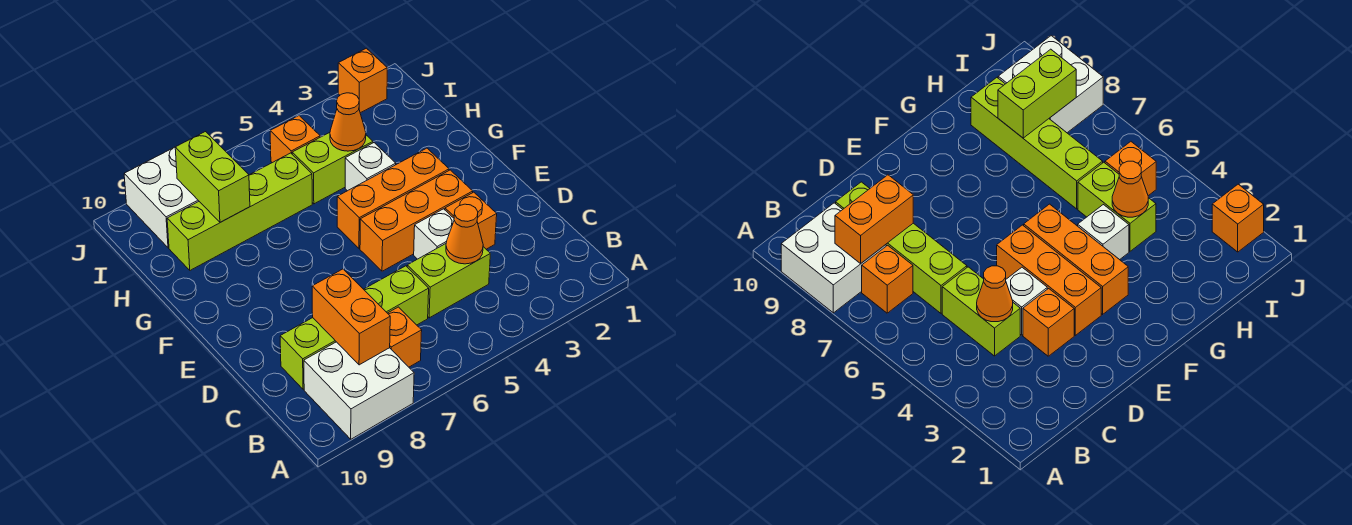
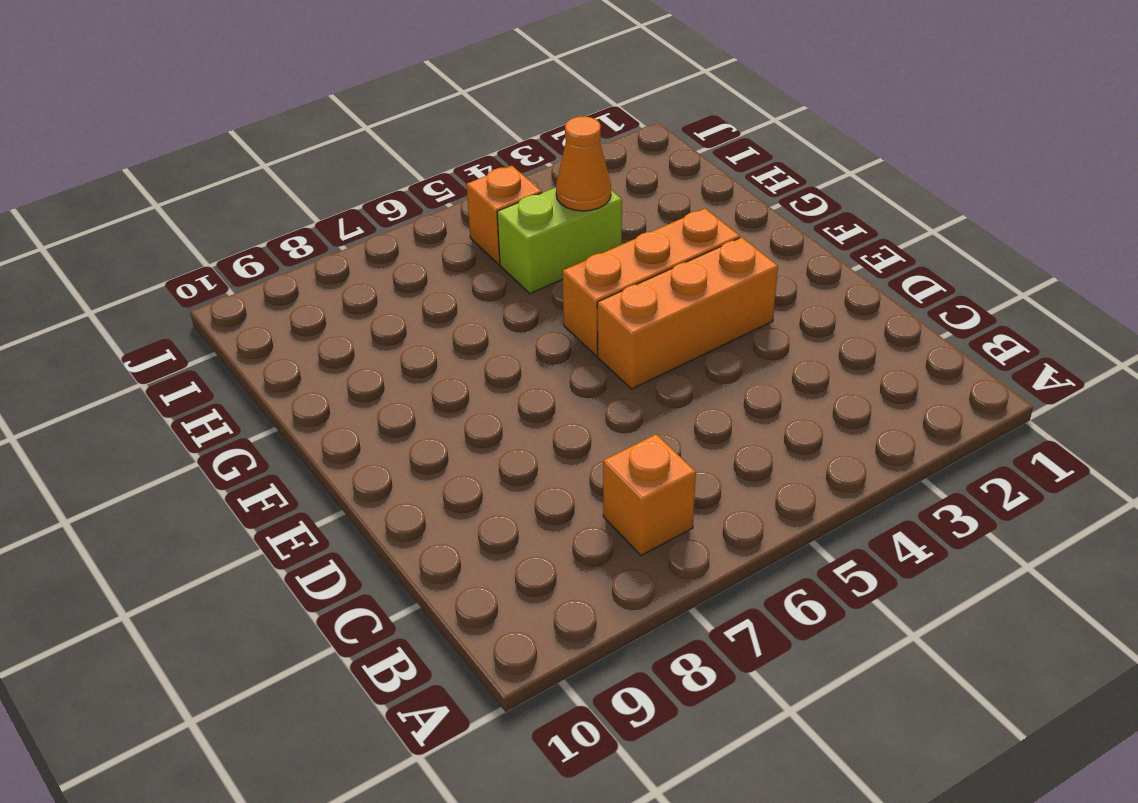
none -> white 2x2 brick [304,342,414,439]
none -> lime 1x2 brick [407,244,490,318]
none -> lime 1x4 brick [280,266,429,389]

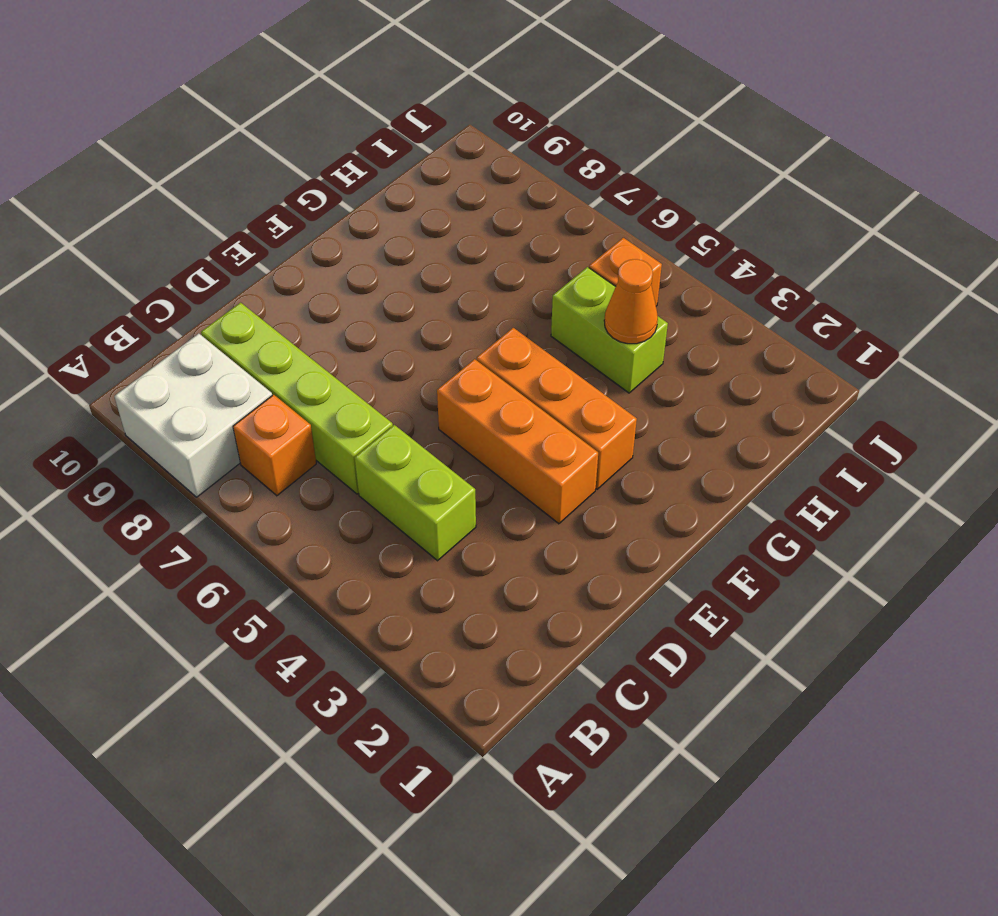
none -> orange 1x1 brick [445,192,497,249]
none -> white 1x1 brick [414,209,454,259]
none -> white 1x1 brick [345,143,396,191]

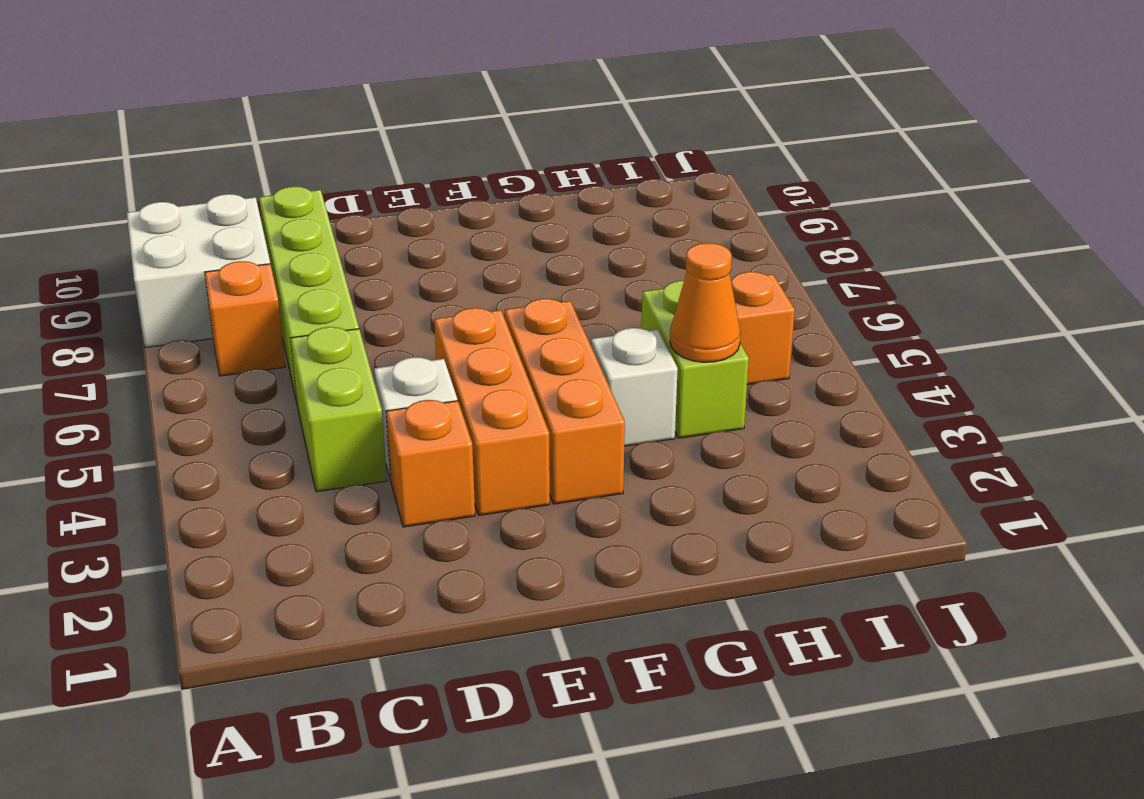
none -> lime 1x4 brick [167,153,312,270]
none -> white 2x2 brick [124,147,199,248]
none -> orange 1x1 brick [338,48,387,113]

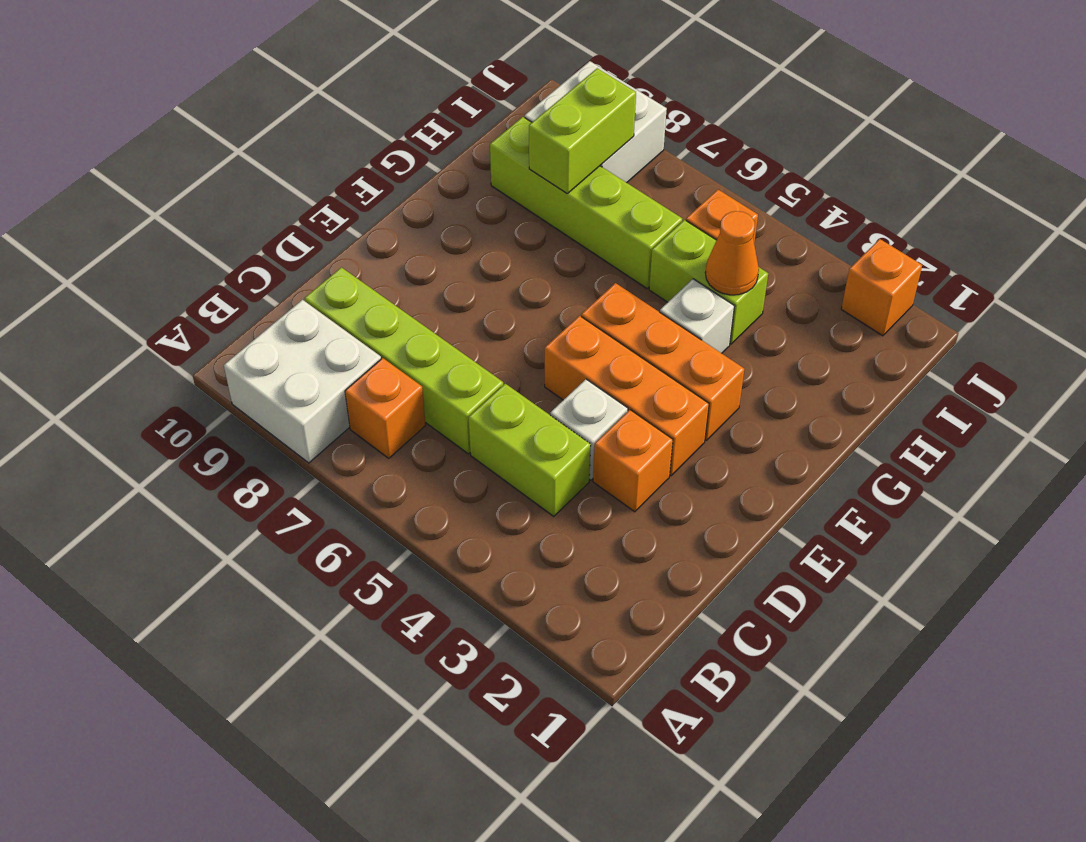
none -> orange 1x2 brick [312,269,390,365]
none -> orange 1x1 cone [446,204,483,264]

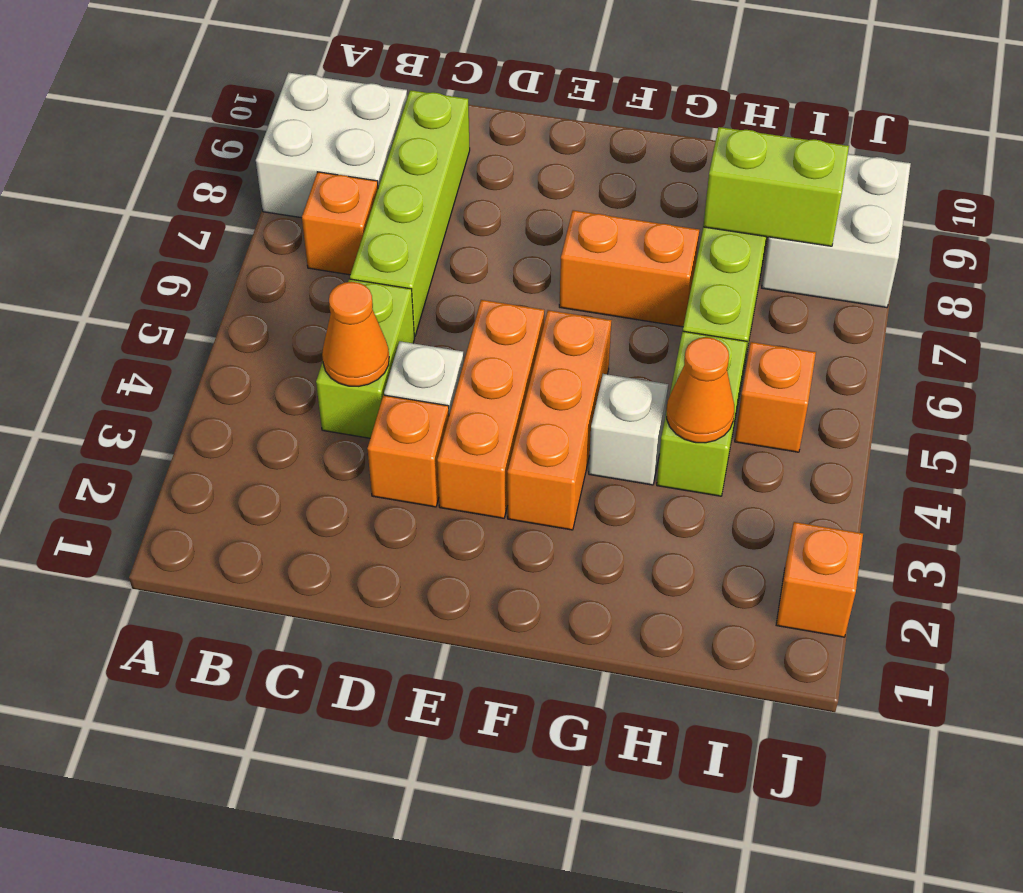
orange 1x2 brick [559,210,699,327] -> orange 1x2 brick moved to [312,269,390,365]

